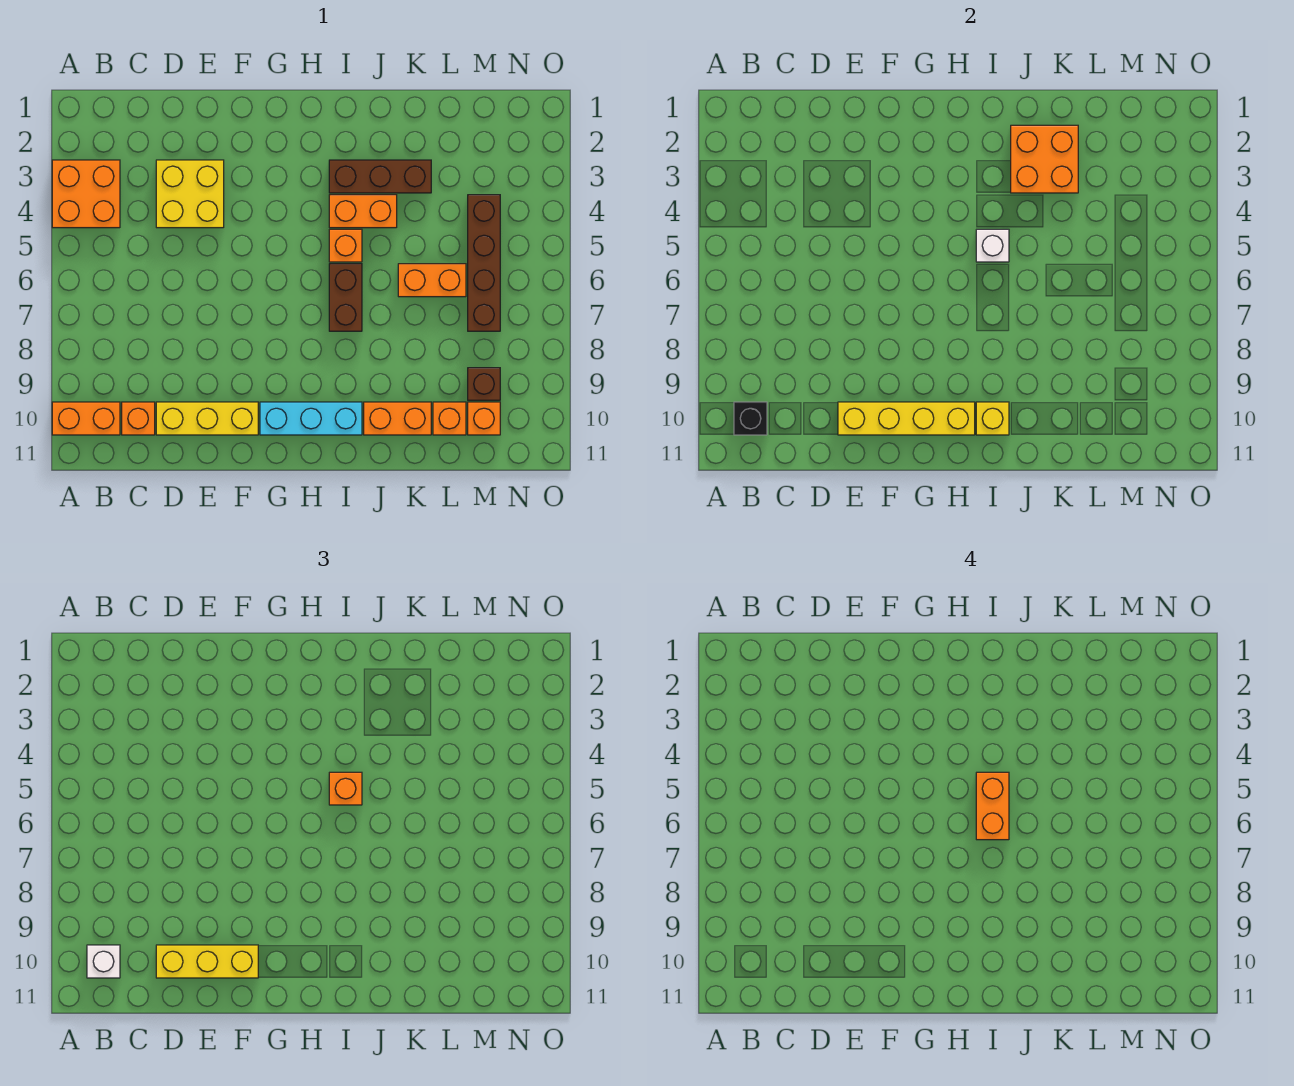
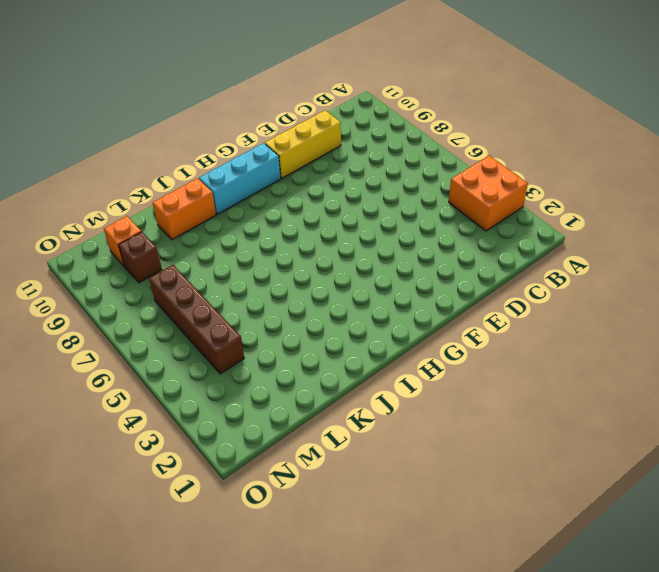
none -> orange 1x2 brick [52,402,120,435]
none -> orange 1x1 brick [122,402,155,435]
none -> yellow 2x2 brick [156,160,224,228]

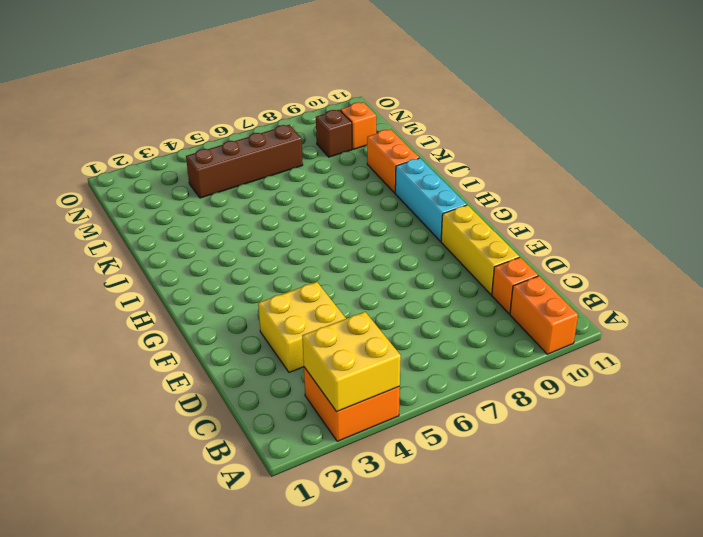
yellow 2x2 brick [302,312,401,412] -> none
none -> brown 1x3 brick [329,160,431,193]
none -> orange 1x2 brick [329,195,397,228]
none -> orange 1x1 brick [329,229,362,262]

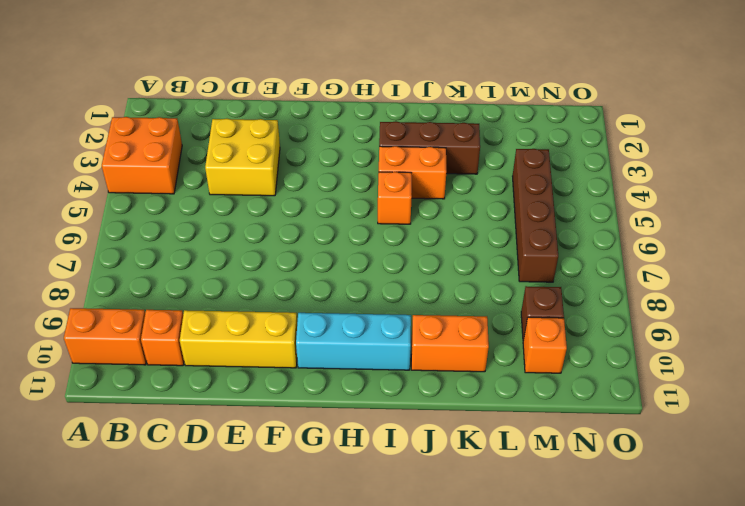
none -> brown 1x2 brick [329,264,362,331]
none -> orange 1x2 brick [398,264,466,297]
none -> orange 1x1 brick [433,402,466,435]

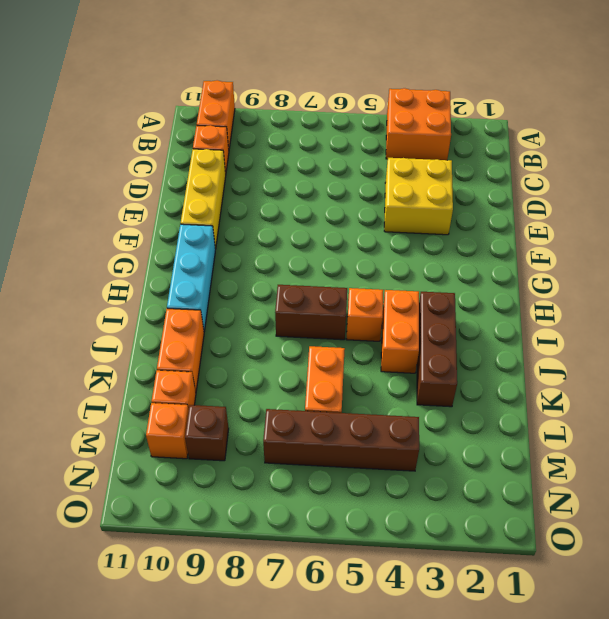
none -> black 1x1 brick [734,402,767,435]
none -> yellow 1x4 brick [838,402,975,435]
none -> white 1x1 brick [976,229,1009,262]

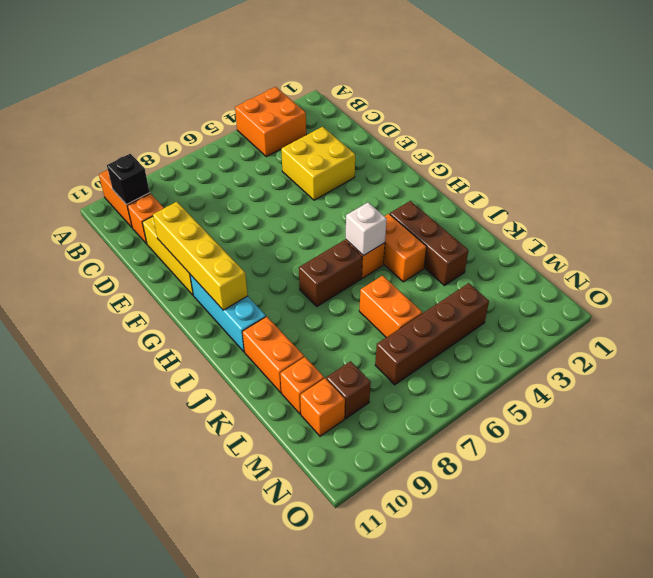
none -> yellow 1x1 brick [976,402,1009,435]
none -> orange 2x2 brick [1011,125,1078,193]
none -> white 1x1 brick [87,945,120,978]

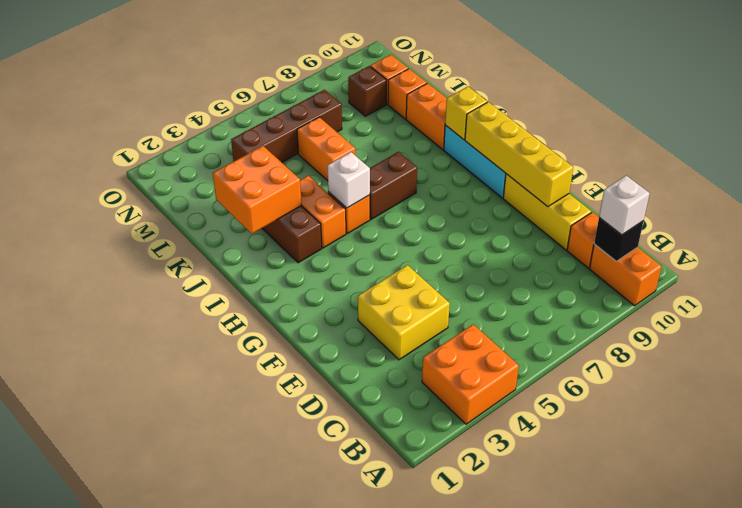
none -> yellow 1x3 brick [156,945,258,978]
none -> orange 1x1 brick [329,772,362,805]
none -> orange 1x2 brick [976,772,1009,840]

